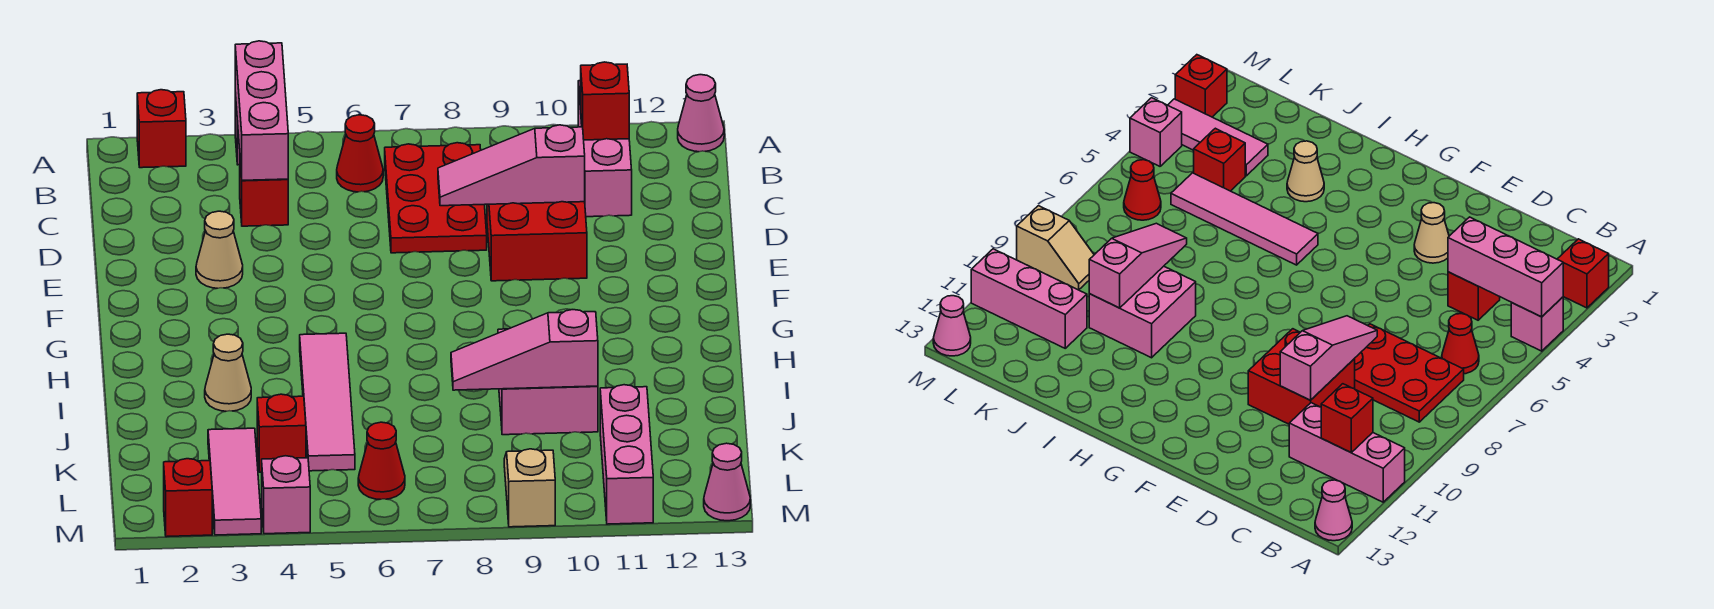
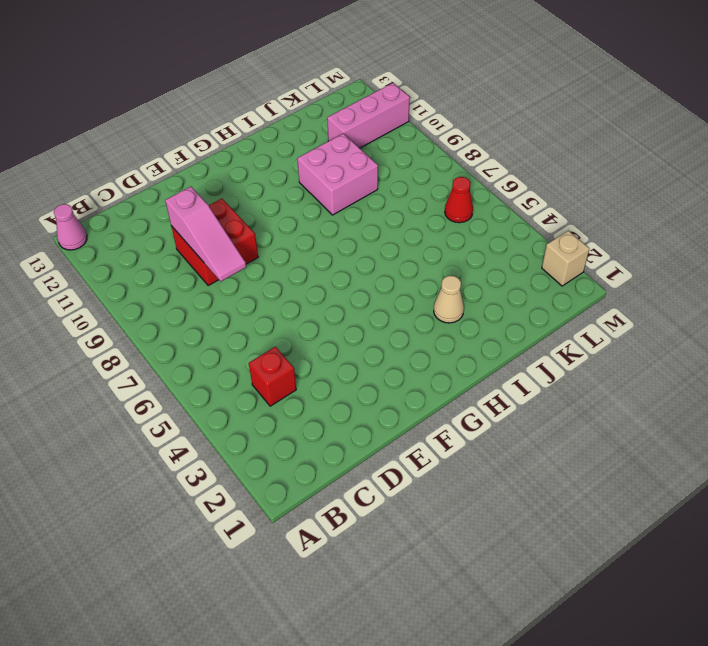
tan 1x1 brick [542,231,589,286] -> red 1x1 brick [164,459,212,537]
none -> red 1x1 brick [137,90,186,168]
none -> pink 1x1 brick [1511,297,1563,351]
none -> pink 1x3 brick [578,81,632,217]

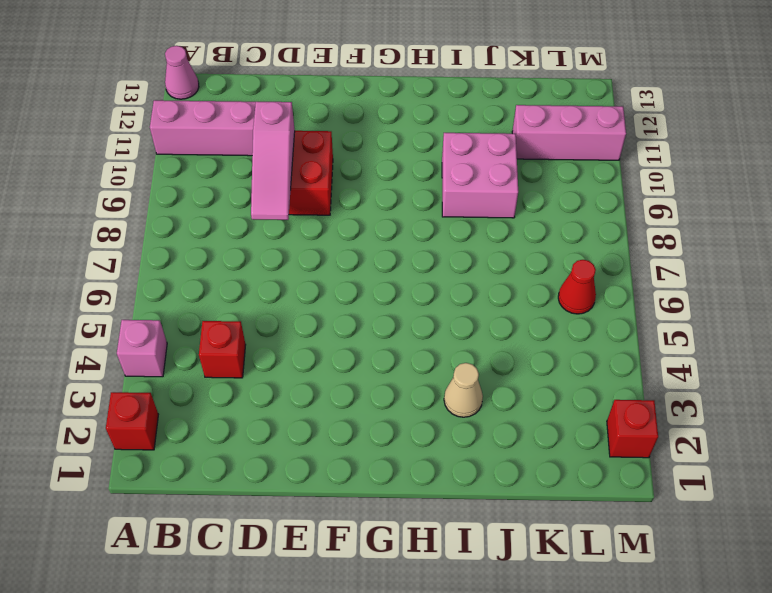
none -> red 1x1 cone [337,115,383,192]
none -> red 2x3 plate [385,143,487,253]
none -> tan 1x1 cone [196,211,243,288]

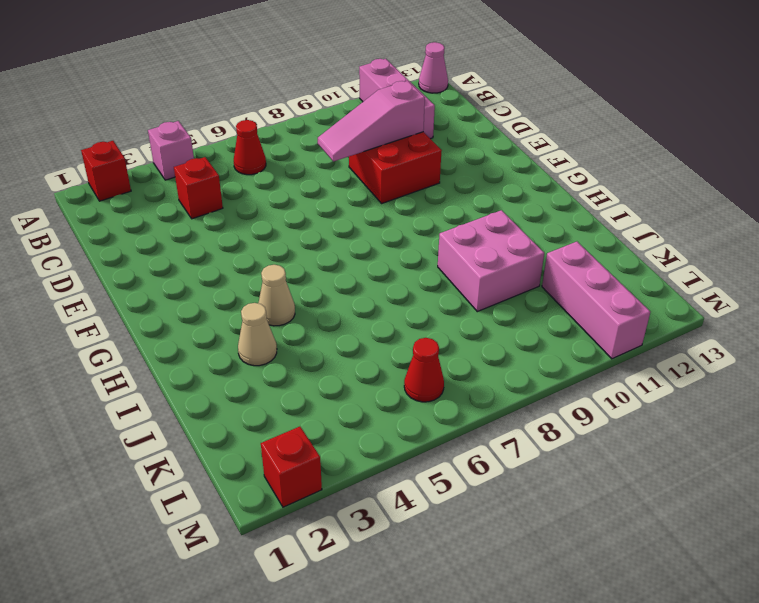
tan 1x1 cone [258,265,295,326] -> tan 1x1 cone moved to [196,211,243,288]
none -> red 2x3 plate [385,143,487,253]
none -> pink 1x4 tile [300,333,355,471]
none -> pink 1x3 tile [208,428,261,535]

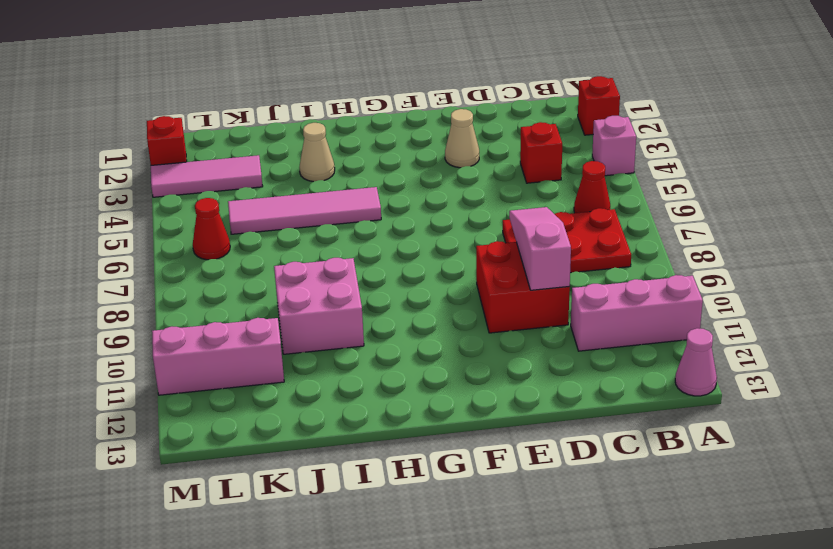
none -> red 1x1 brick [257,394,306,472]
none -> tan 1x2 slope [504,449,555,527]
none -> pink 1x1 brick [262,456,310,534]

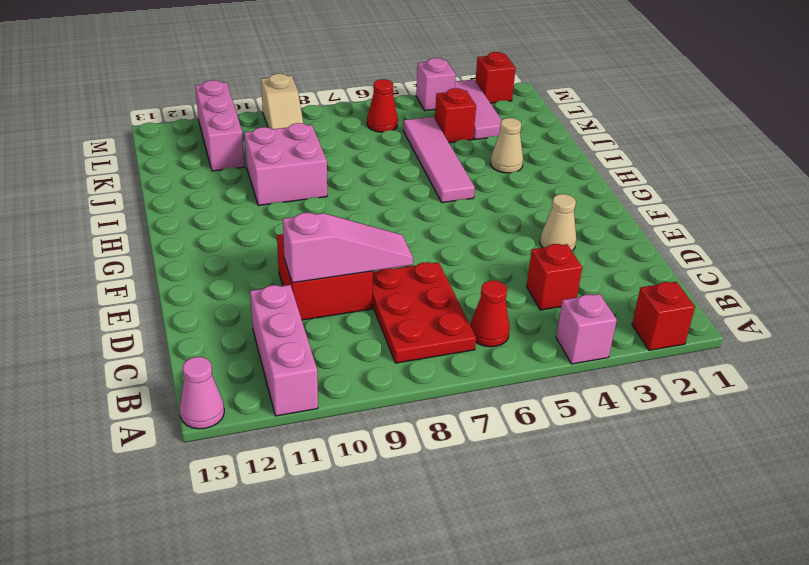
none -> pink 1x1 cone [704,443,750,521]
none -> pink 1x3 brick [235,41,288,180]
none -> red 1x1 brick [581,62,629,140]

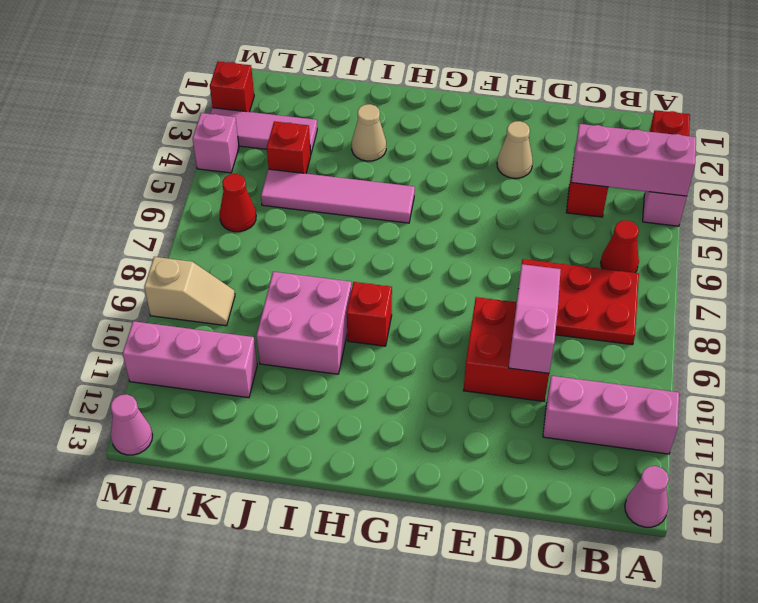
red 1x1 brick [347,282,392,346] -> red 1x1 brick moved to [581,62,629,140]
none -> pink 1x3 slope [451,310,598,390]

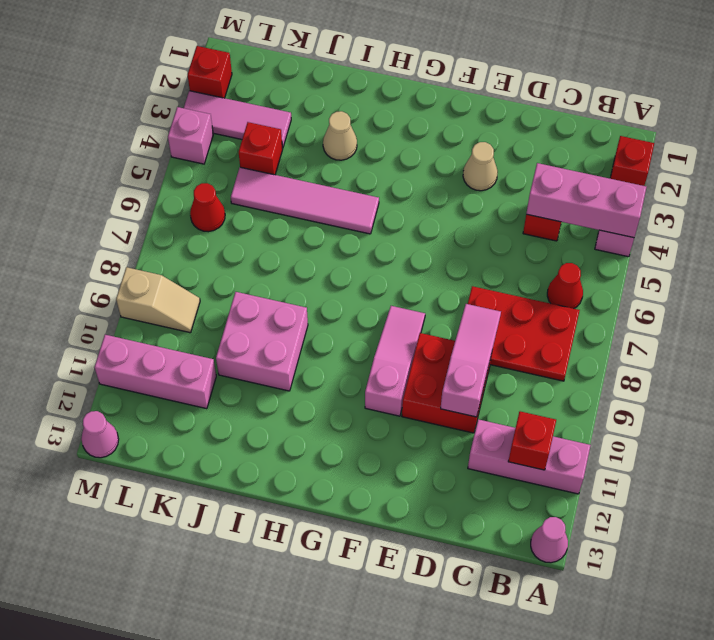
pink 1x3 slope [365,306,425,416] -> pink 1x3 slope moved to [451,310,598,390]

